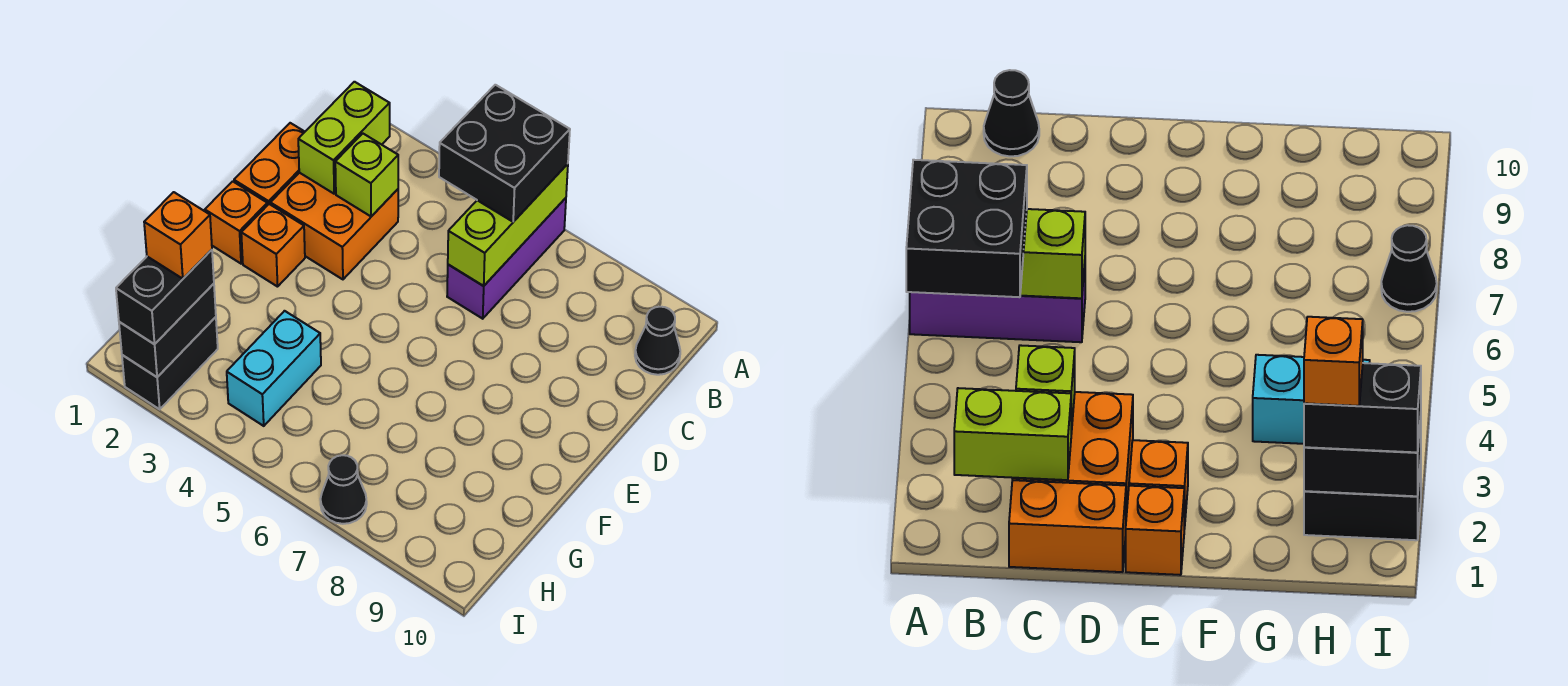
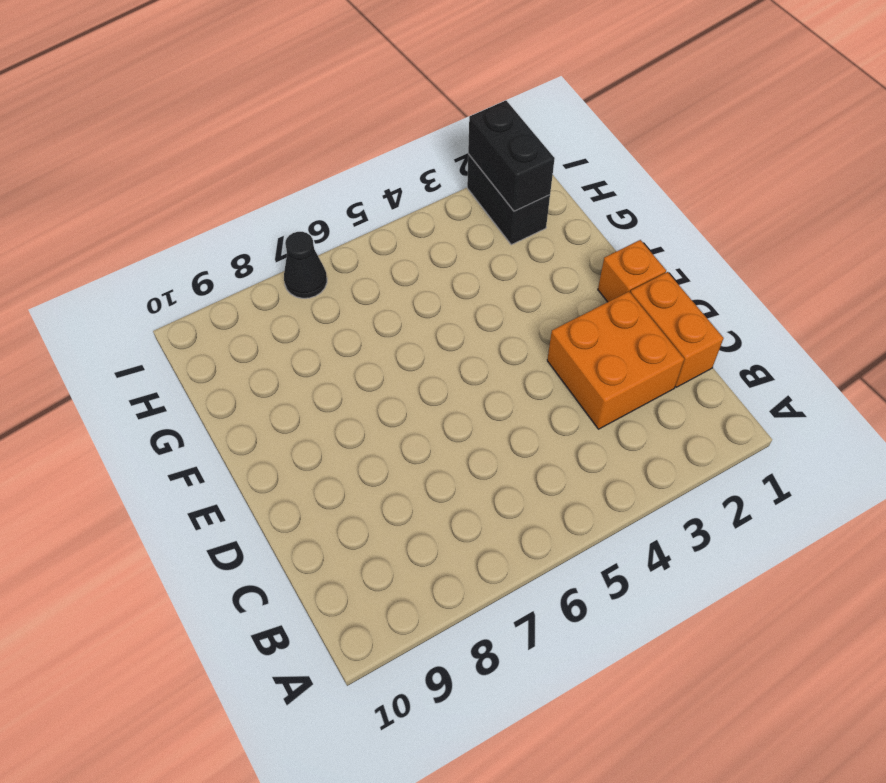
none -> purple 1x3 brick [447,198,566,319]
none -> black 1x1 cone [635,307,680,375]
none -> orange 1x1 brick [241,204,305,287]

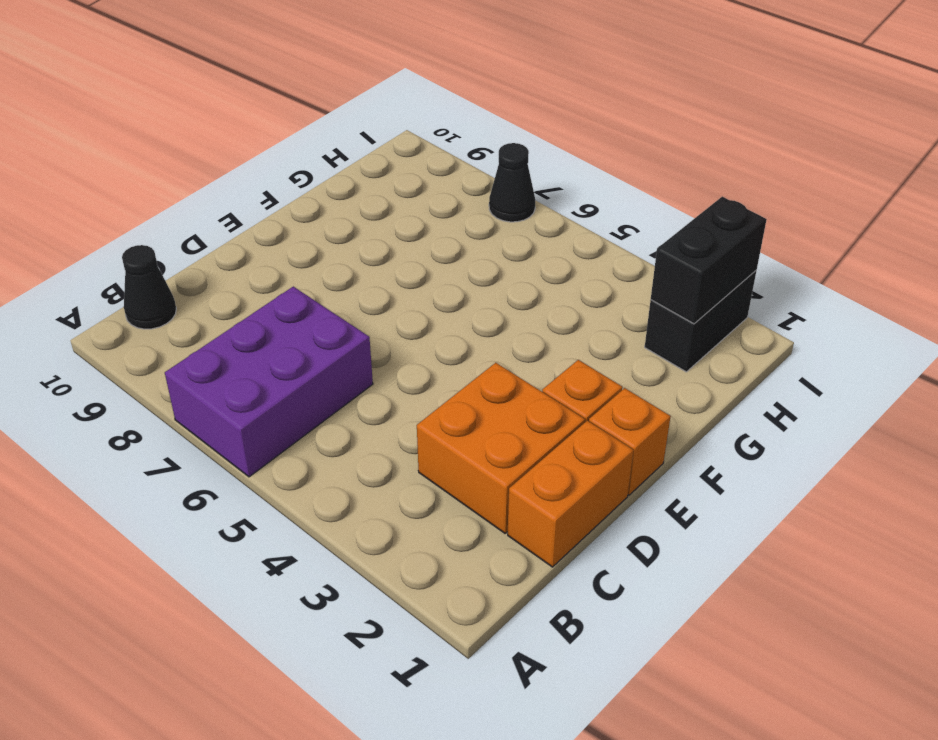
purple 2x3 brick [165,287,373,477] -> purple 1x3 brick [447,198,566,319]
none -> cyan 1x2 brick [227,311,321,426]
none -> lime 1x3 brick [448,164,568,286]
none -> lime 1x2 brick [298,82,390,194]

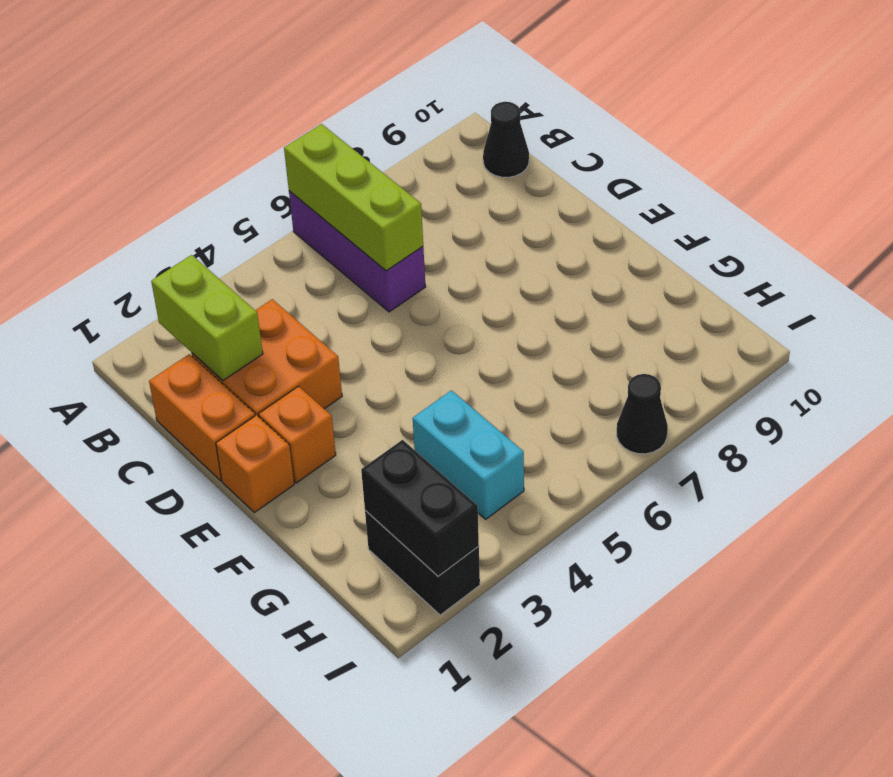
none -> lime 1x1 brick [335,134,398,216]
none -> black 2x2 brick [439,85,570,222]
none -> black 1x2 brick [116,250,214,344]

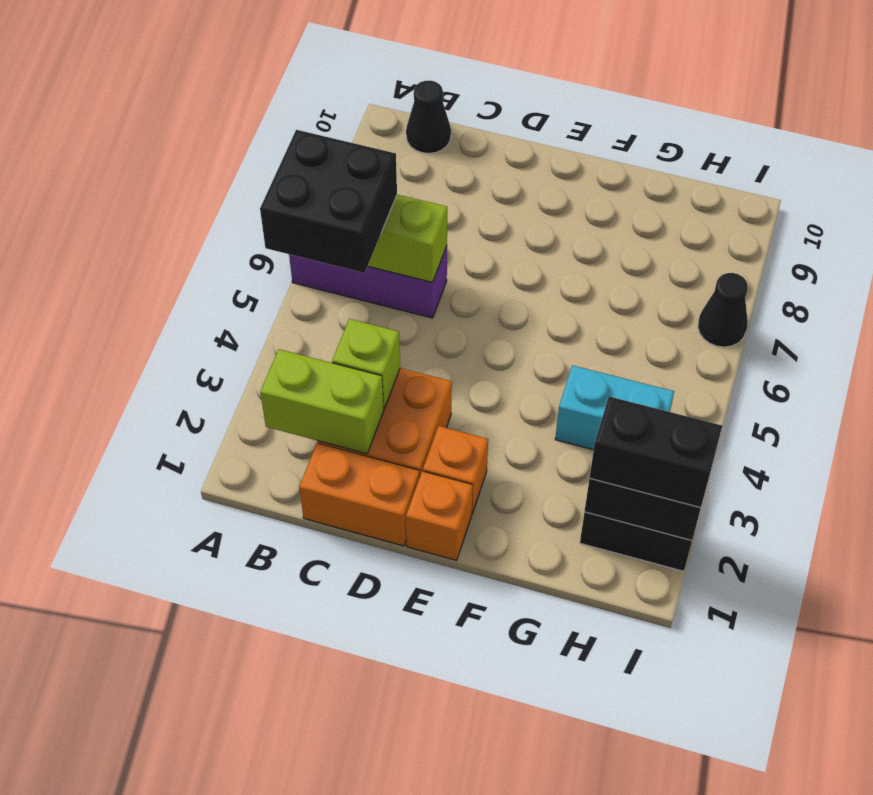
none -> orange 1x1 brick [144,192,212,279]

